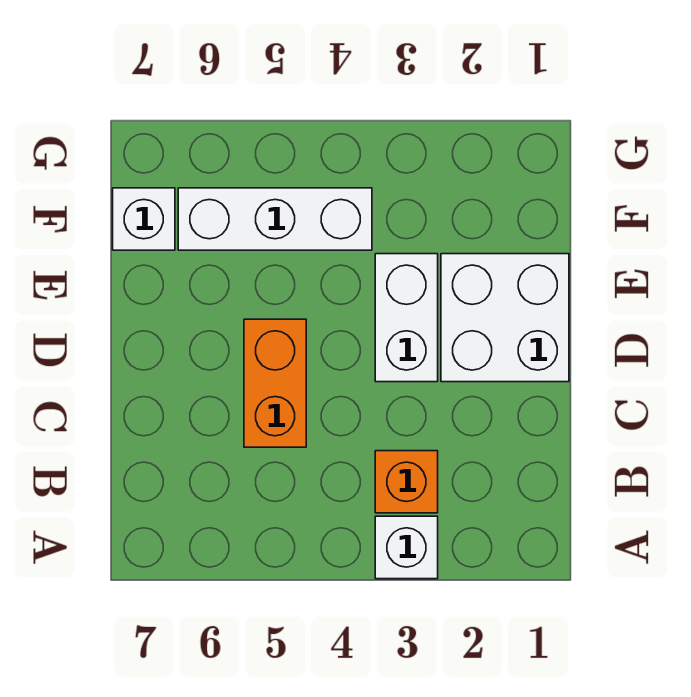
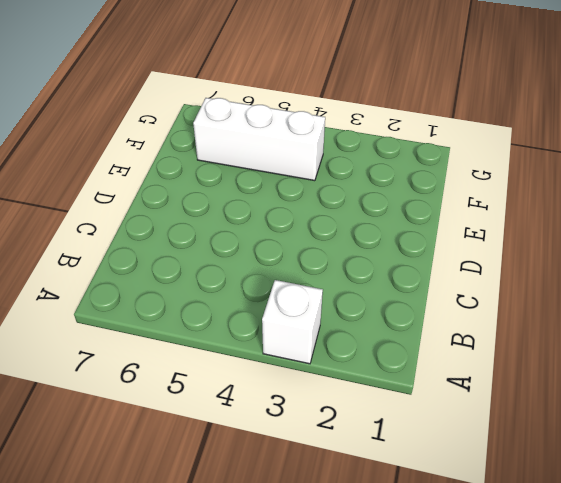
none -> orange 1x1 brick [375,451,438,513]
none -> orange 1x2 brick [244,319,306,447]

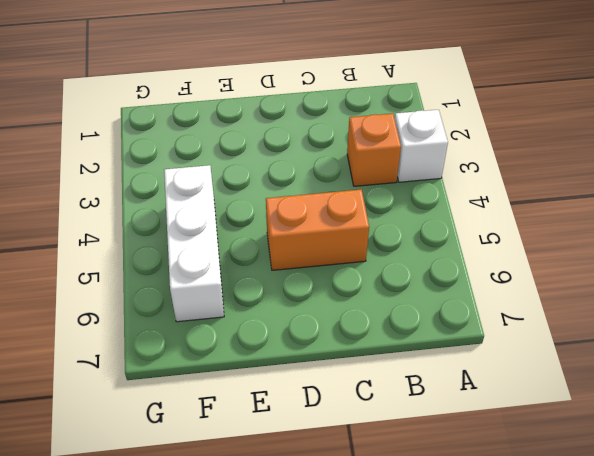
none -> white 2x2 brick [441,254,569,382]
none -> white 1x2 brick [375,254,438,382]

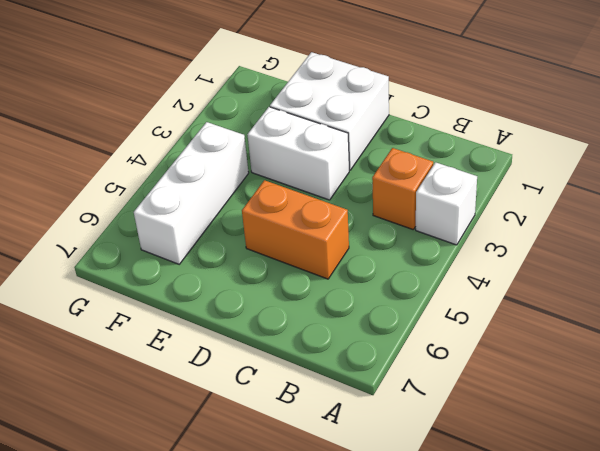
none -> white 1x1 brick [113,188,175,250]

